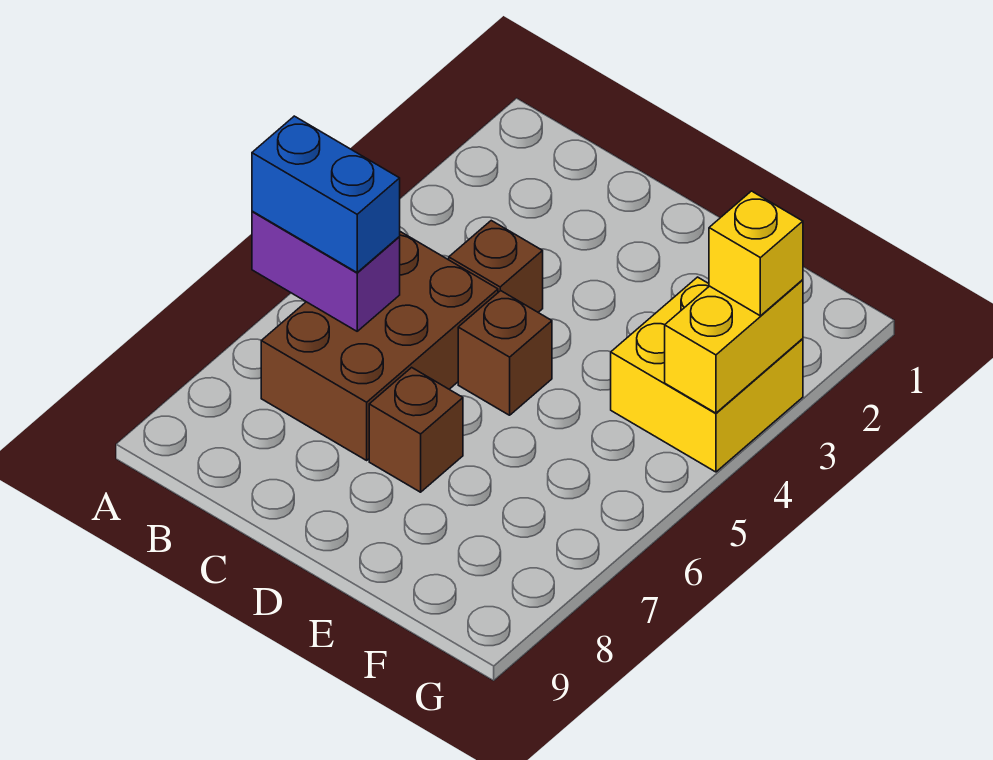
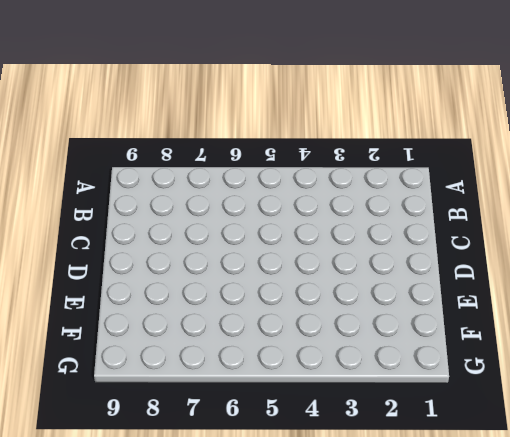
none -> brown 2x3 brick [261,232,498,460]
none -> brown 1x1 brick [449,221,543,312]

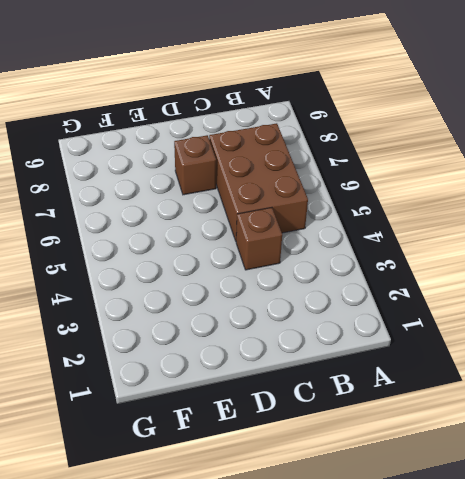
none -> brown 1x1 brick [458,291,552,415]
none -> yellow 2x2 brick [611,277,803,472]

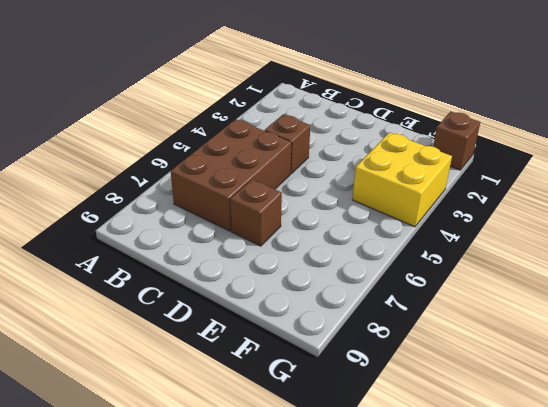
brown 1x1 brick [433,112,480,170] -> brown 1x1 brick moved to [458,291,552,415]
none -> purple 1x2 brick [252,211,400,331]
none -> yellow 1x2 brick [665,280,803,413]

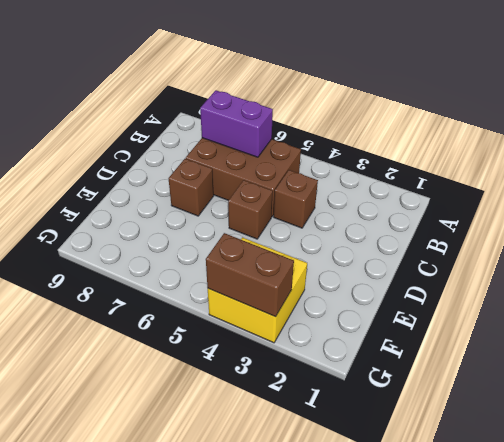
purple 1x2 brick [200,90,273,157] -> purple 1x2 brick turned to [252,211,400,331]
brown 1x2 brick [206,233,294,317] -> yellow 1x2 brick [665,280,803,413]
none -> blue 1x2 brick [252,116,400,272]
none -> yellow 1x1 brick [709,191,803,316]

